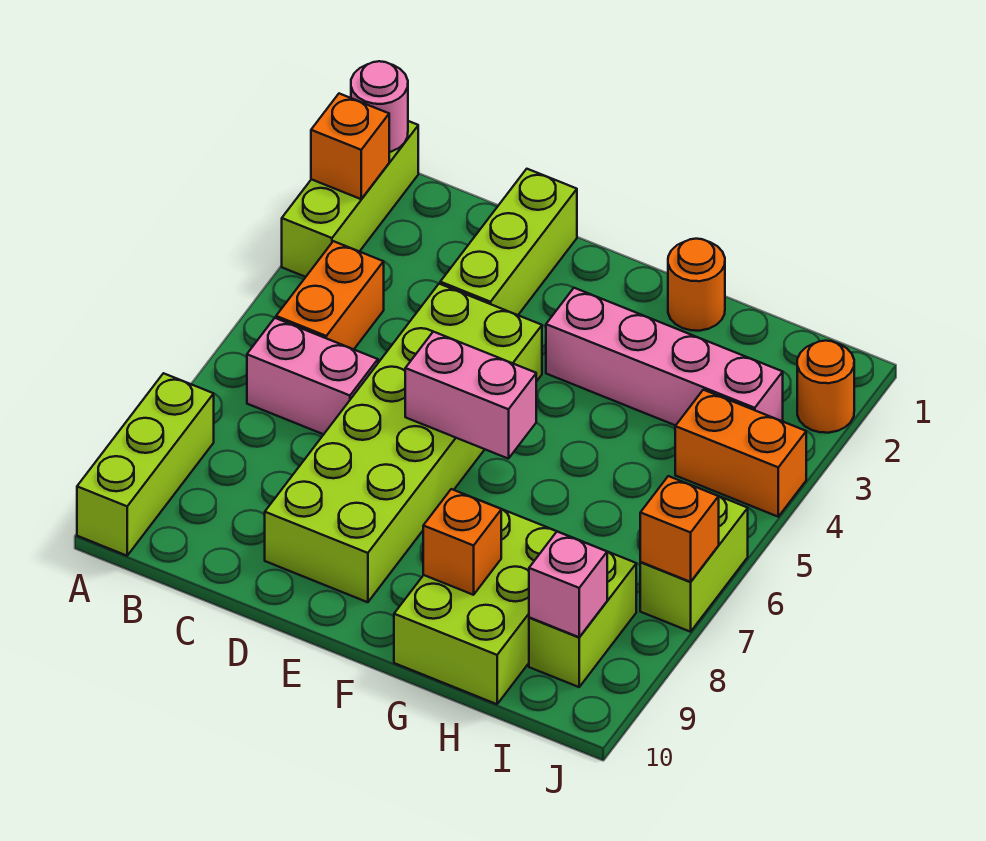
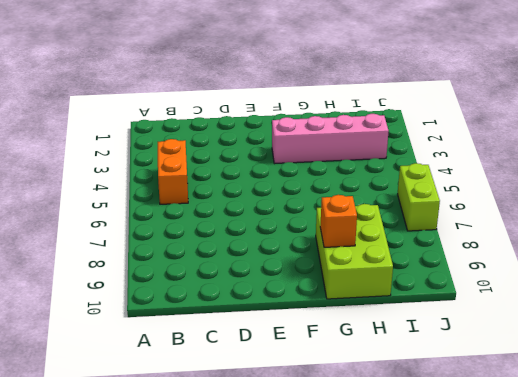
none -> lime 1x3 brick [282,121,418,277]
none -> lime 1x3 brick [77,373,214,556]
none -> pink 1x2 brick [247,318,378,434]

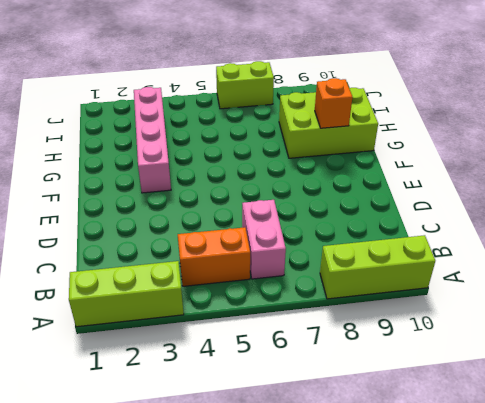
none -> lime 1x3 brick [440,169,577,315]
none -> lime 2x6 brick [265,284,542,602]
none -> orange 1x1 round brick [668,239,725,331]

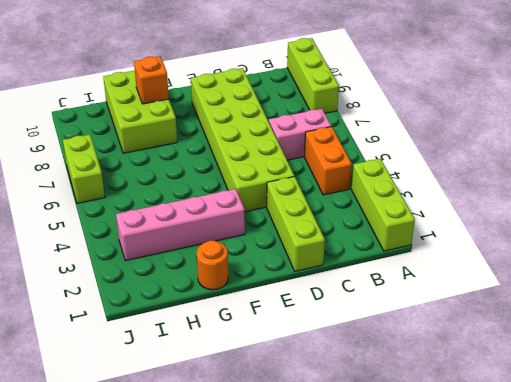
none -> orange 1x2 brick [675,390,806,517]
none -> lime 1x2 brick [529,552,636,687]
none -> orange 1x1 round brick [797,341,854,433]

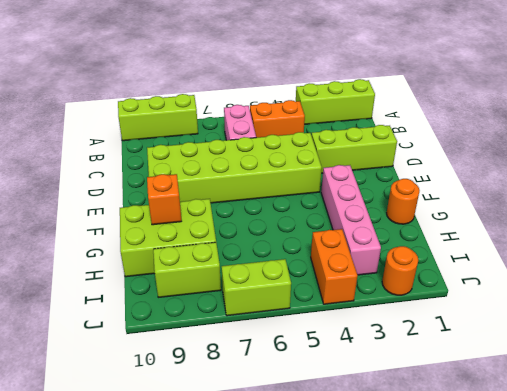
none -> pink 1x1 round brick [351,61,408,152]
none -> orange 1x1 brick [311,94,389,199]
none -> pink 1x2 brick [405,332,536,459]

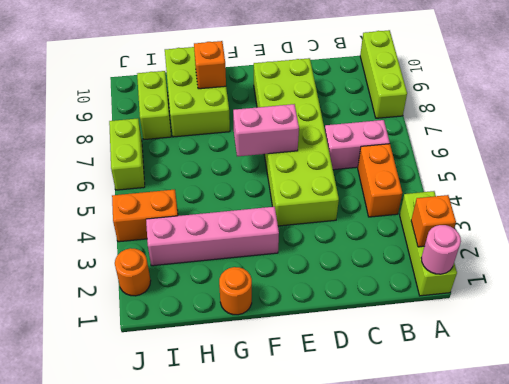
none -> lime 1x3 brick [440,169,577,315]
none -> pink 1x1 brick [529,532,607,637]
none -> orange 1x1 brick [640,476,719,582]

